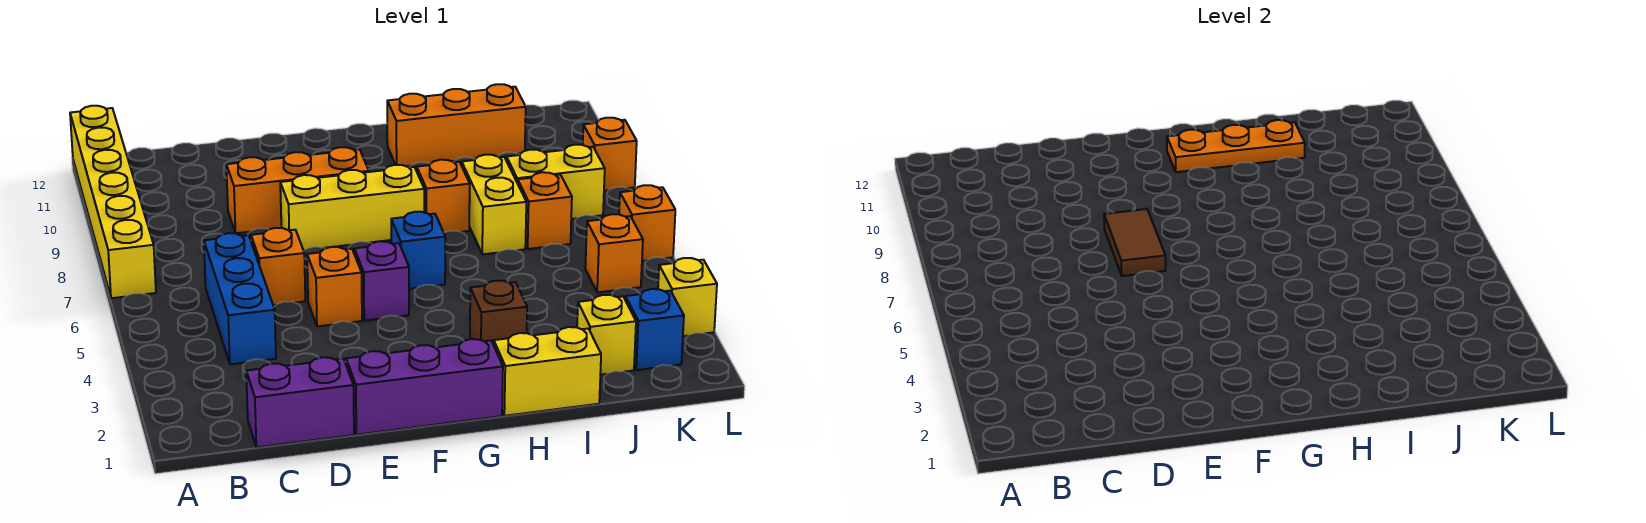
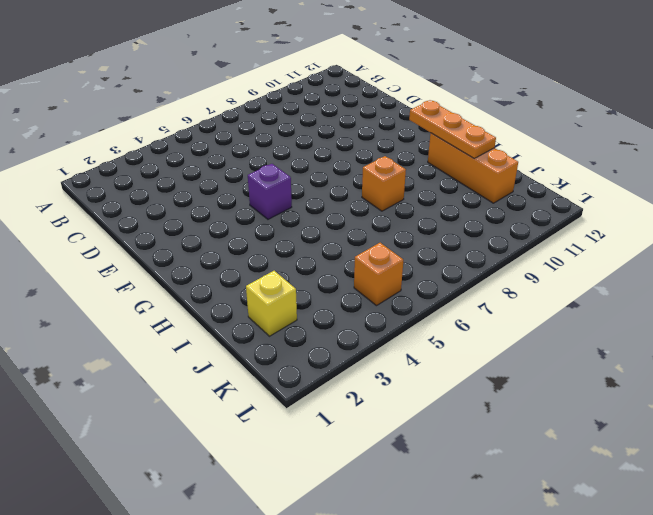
none -> yellow 1x6 brick [70,106,156,298]
none -> purple 1x2 brick [246,357,354,447]
none -> blue 1x3 brick [204,233,276,364]

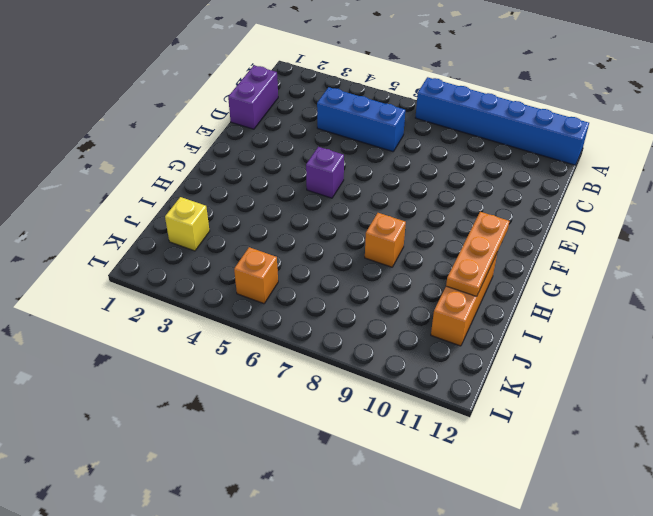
blue 1x6 brick [415,77,589,165] -> yellow 1x6 brick [70,106,156,298]
none -> orange 1x1 brick [251,228,305,305]
none -> orange 1x3 brick [226,147,369,233]
none -> purple 1x3 brick [346,339,503,435]

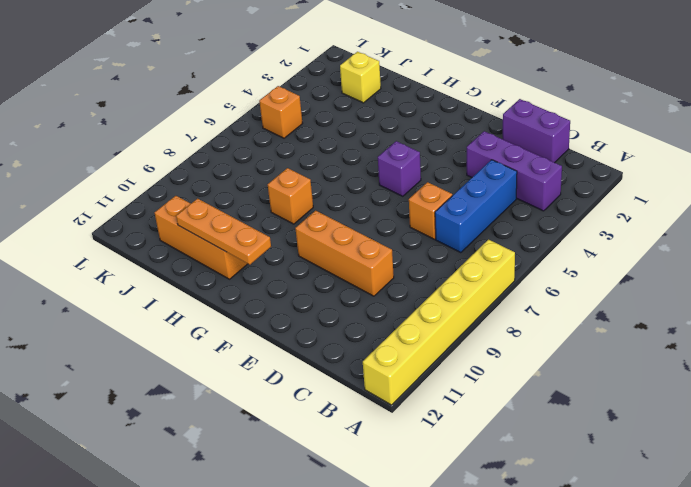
purple 1x3 brick [467,131,562,211] -> purple 1x3 brick moved to [346,339,503,435]
none -> orange 1x1 brick [307,247,362,326]
none -> yellow 1x3 brick [280,165,424,250]
none -> blue 1x1 brick [391,212,445,289]

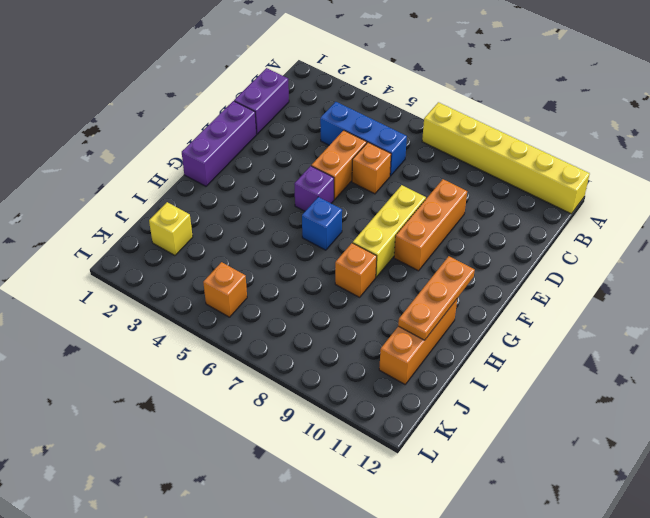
orange 1x2 brick [311,130,367,200] -> orange 1x1 brick [307,247,362,326]
none -> yellow 1x2 brick [494,327,601,416]
none -> brown 1x1 brick [470,281,527,345]
none -> yellow 1x2 brick [462,155,526,254]

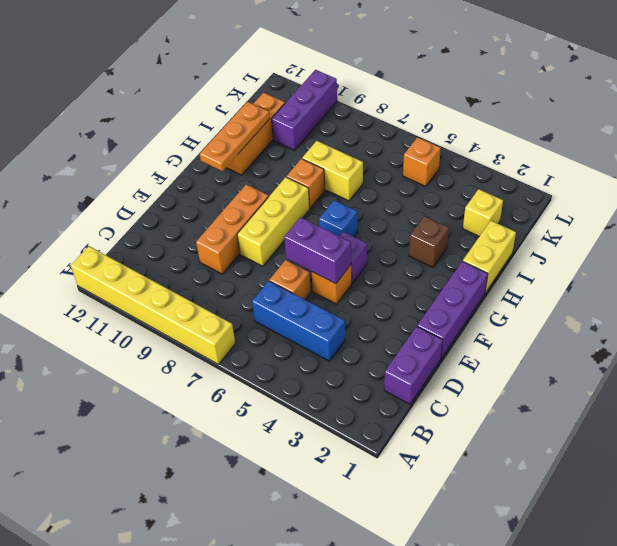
purple 1x2 brick [284,217,351,284] -> none
purple 1x3 brick [272,70,337,150] -> none
none -> orange 1x1 brick [518,172,572,249]
none -> yellow 1x2 brick [506,145,605,219]
none -> blue 1x1 brick [625,289,684,370]

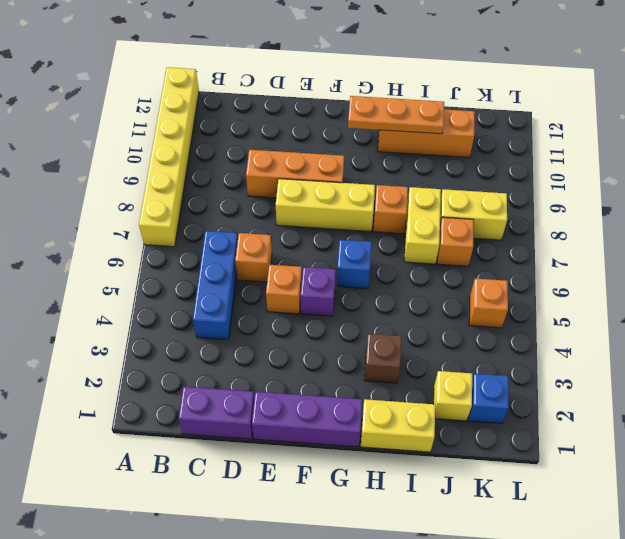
none -> yellow 1x1 brick [658,258,717,336]
none -> orange 1x1 brick [619,185,675,261]
none -> orange 1x1 brick [583,118,637,191]

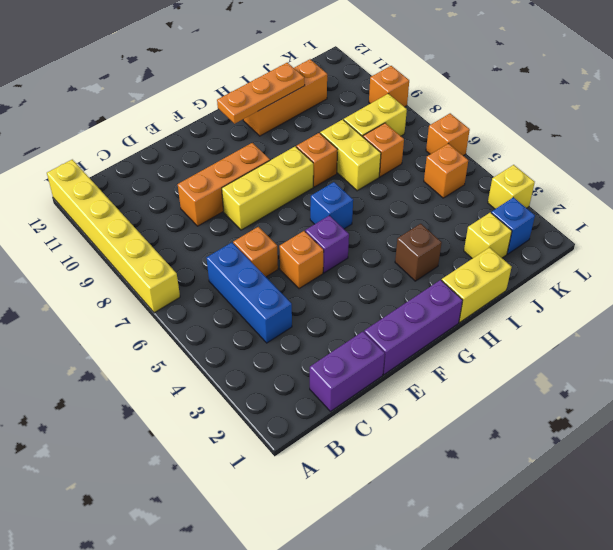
none -> brown 1x2 tile [1104,209,1166,276]

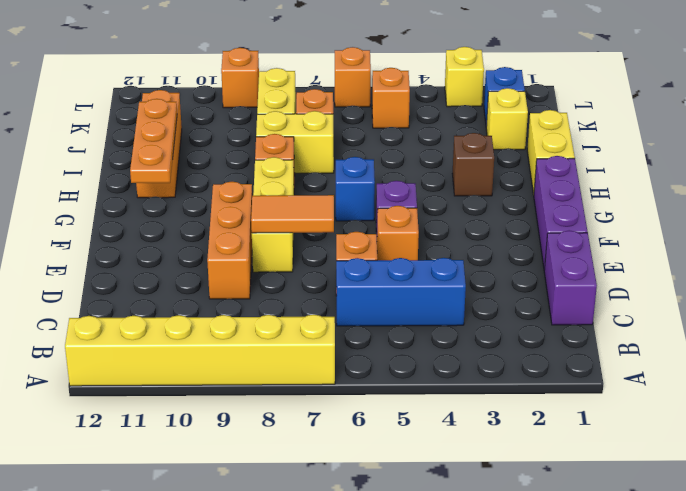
orange 1x2 tile [251,195,334,233] -> brown 1x2 tile [1104,209,1166,276]

